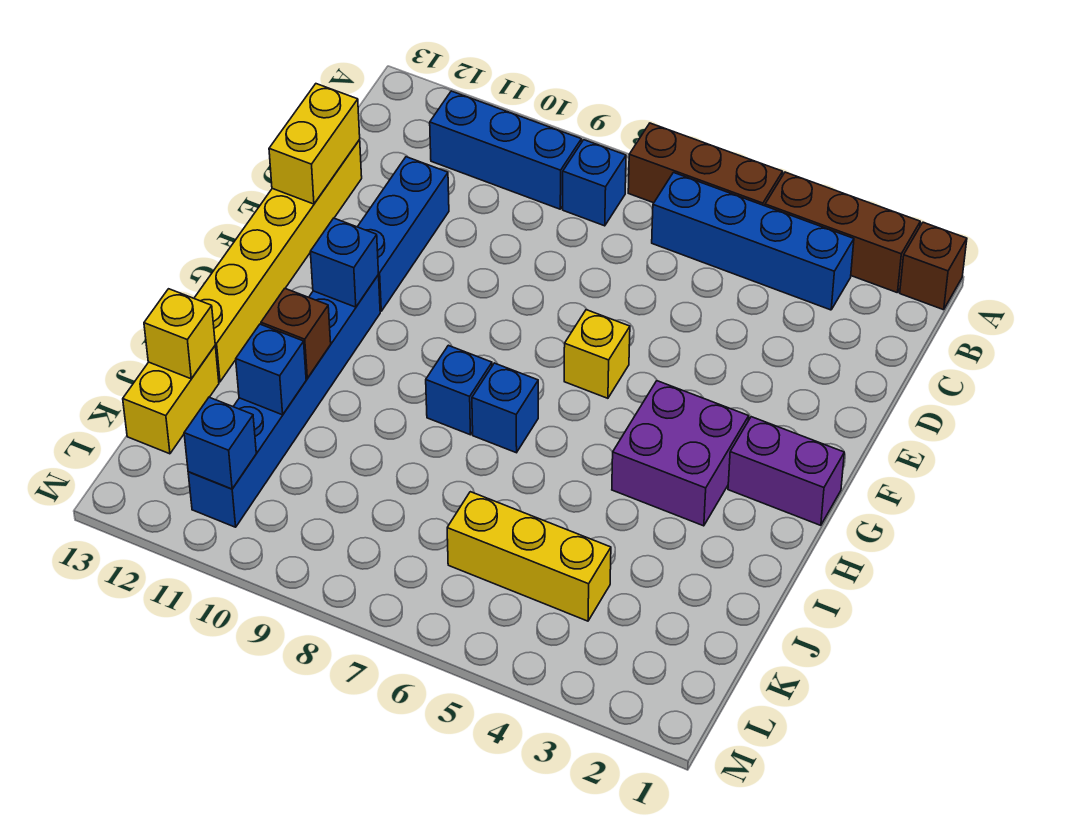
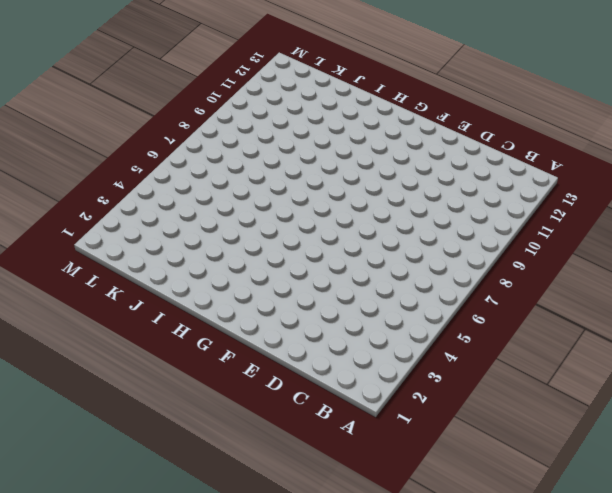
none -> brown 1x1 brick [900,222,967,310]
none -> brown 1x3 brick [765,172,920,293]
none -> brown 1x3 brick [628,123,783,206]

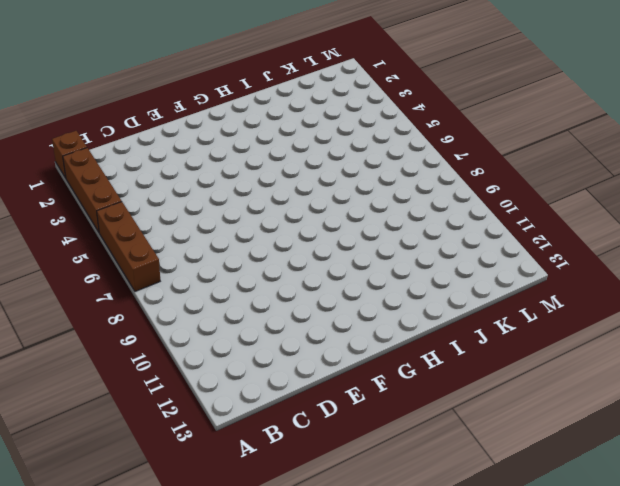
none -> blue 1x4 brick [652,173,854,310]
none -> blue 1x1 brick [563,140,626,226]
none -> blue 1x3 brick [430,91,581,209]

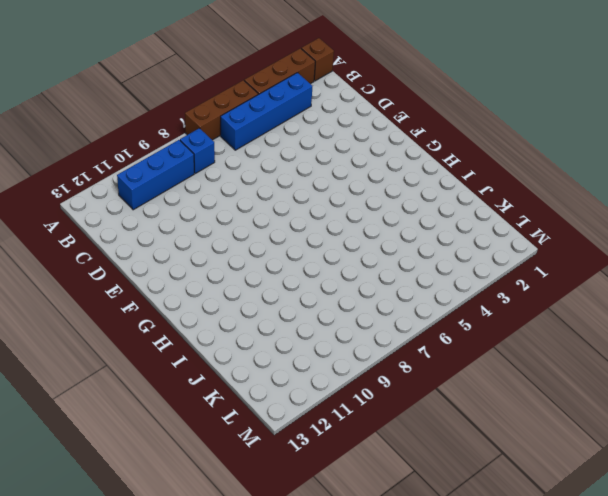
none -> blue 1x3 brick [358,157,449,311]
none -> yellow 1x6 brick [194,140,362,382]
none -> yellow 1x1 brick [564,310,630,398]

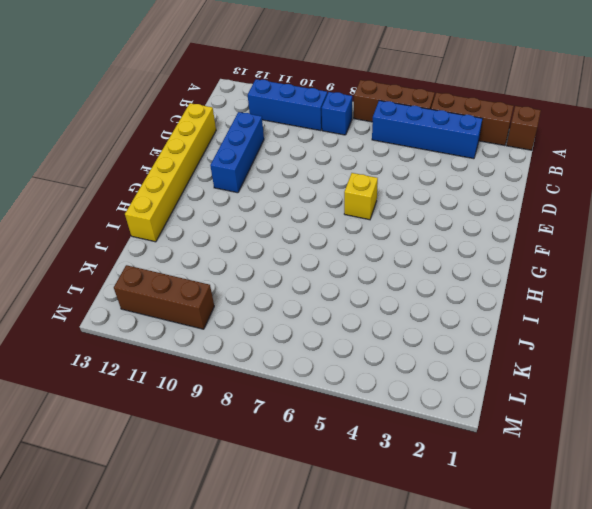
brown 1x3 brick [114,265,214,329] -> blue 1x6 brick [188,275,380,527]
none -> purple 1x2 brick [728,417,844,525]
none -> purple 2x2 brick [612,381,749,526]
none -> blue 1x1 brick [472,363,538,453]

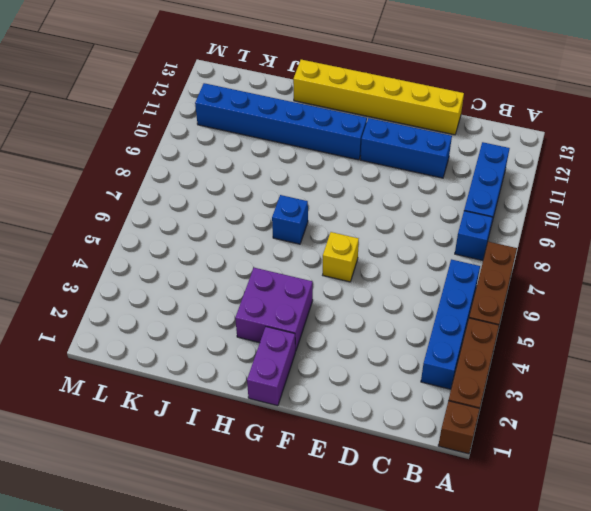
none -> blue 1x1 brick [426,345,492,435]
none -> yellow 1x2 brick [123,346,219,454]
none -> yellow 1x3 brick [447,492,611,621]

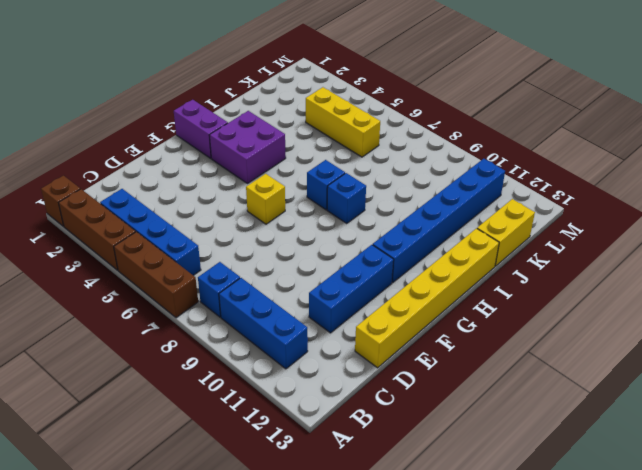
none -> yellow 1x2 brick [269,84,360,204]
none -> blue 1x1 brick [310,218,379,307]
none -> brown 1x1 brick [261,289,331,378]

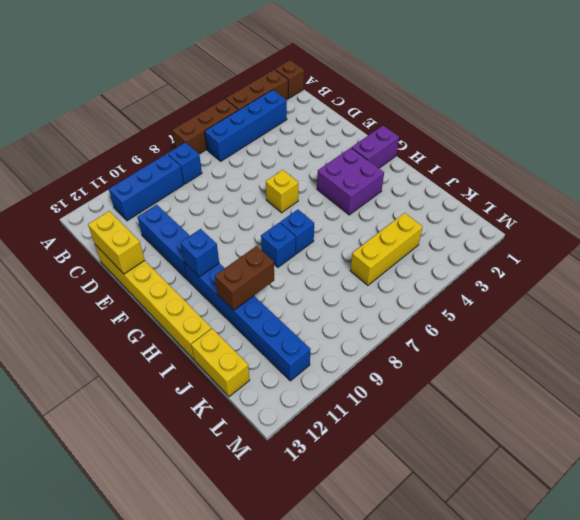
brown 1x2 brick [215,246,274,310] -> brown 1x1 brick [261,289,331,378]
none -> blue 1x1 brick [236,324,306,415]
none -> yellow 1x1 brick [144,289,215,379]
none -> blue 1x1 brick [184,397,256,489]

